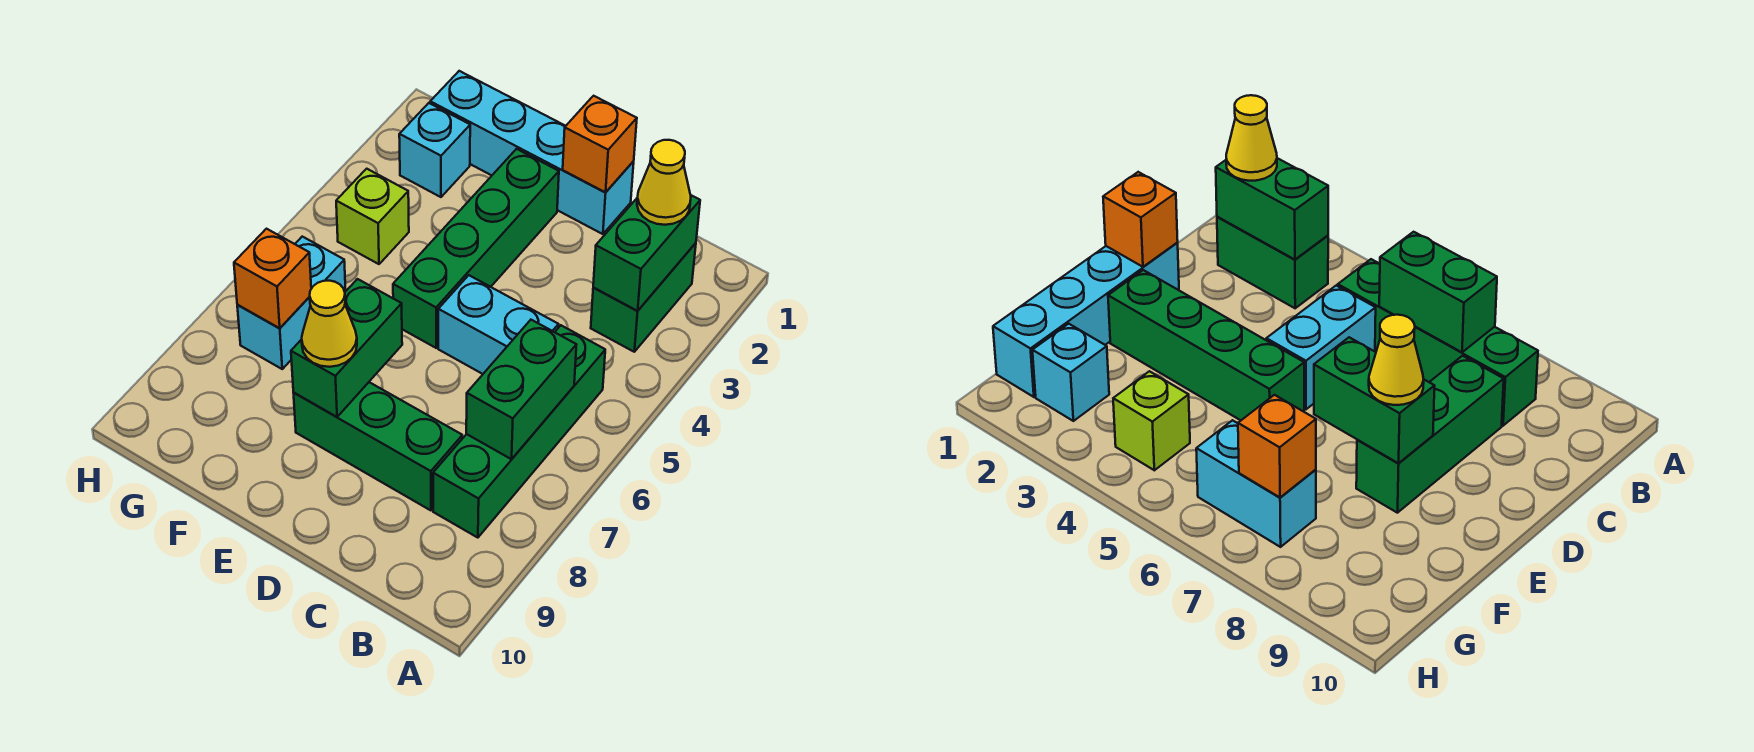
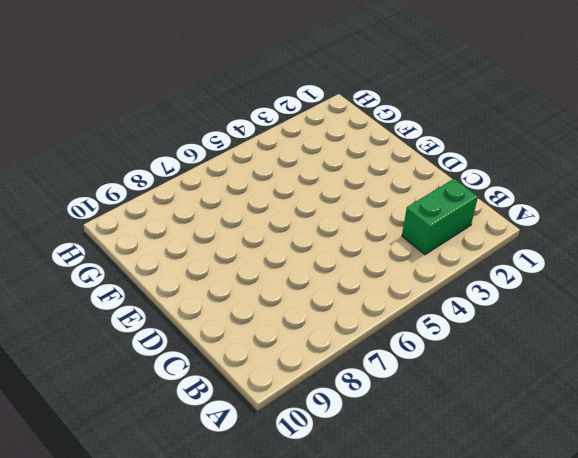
none -> green 1x4 brick [433,325,605,538]
none -> cyan 1x2 brick [438,275,559,374]
none -> green 1x3 brick [294,382,462,510]

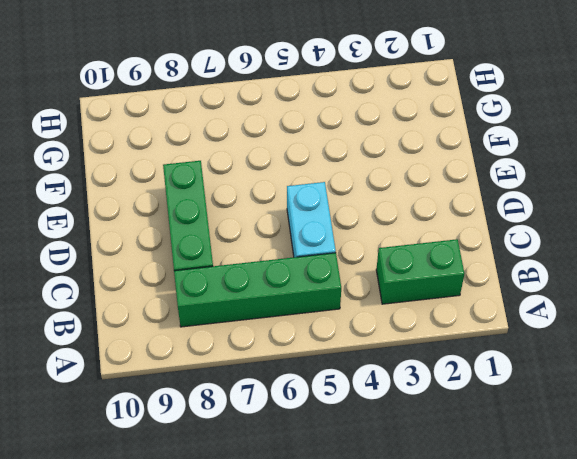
none -> cyan 1x4 brick [430,71,634,234]
none -> green 1x4 brick [393,149,559,348]
none -> cyan 1x1 brick [399,103,470,197]

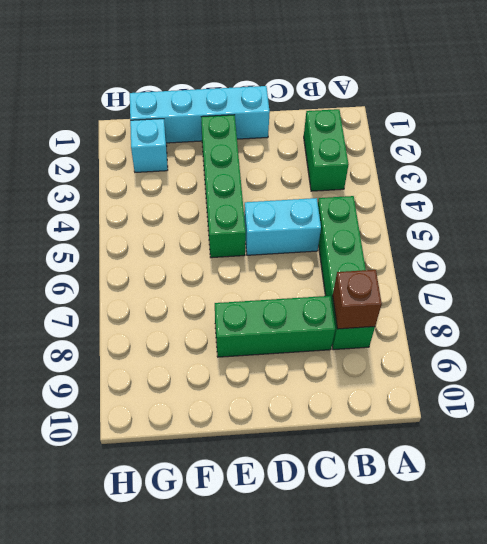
brown 1x1 brick [333,270,382,329] -> none
none -> lime 1x1 brick [336,169,409,264]
none -> cyan 1x2 brick [237,237,346,369]
none -> green 1x2 brick [593,195,700,311]

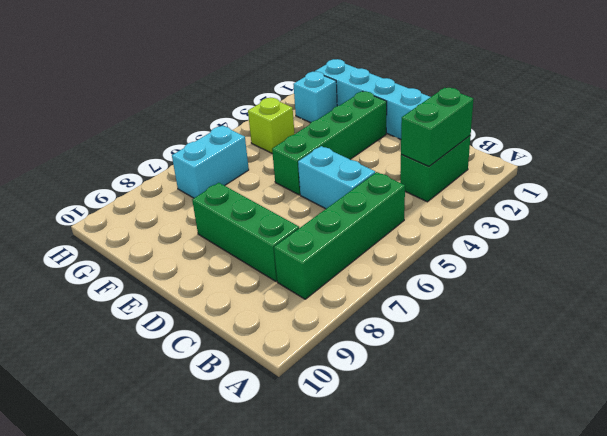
none -> green 1x2 brick [466,320,576,459]
none -> orange 1x1 brick [563,96,637,193]
none -> green 1x2 brick [291,279,402,417]

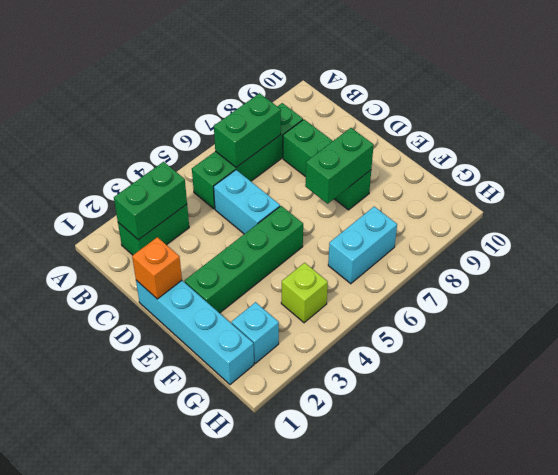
none -> orange 1x1 brick [234,229,311,328]
none -> yellow 1x1 cone [637,140,691,225]
none -> yellow 1x1 cone [302,281,357,367]

